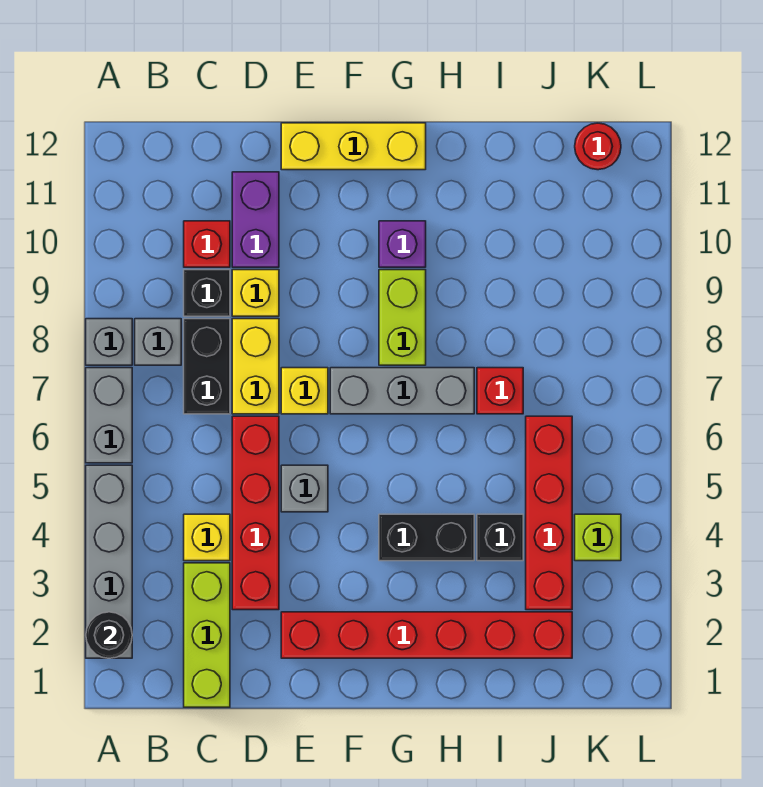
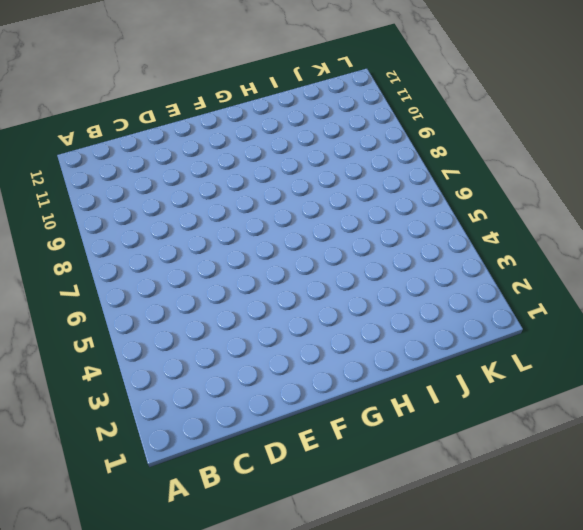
none -> grey 1x4 brick [86,465,132,658]
none -> grey 1x2 brick [86,368,132,463]
none -> grey 1x1 brick [86,319,132,365]

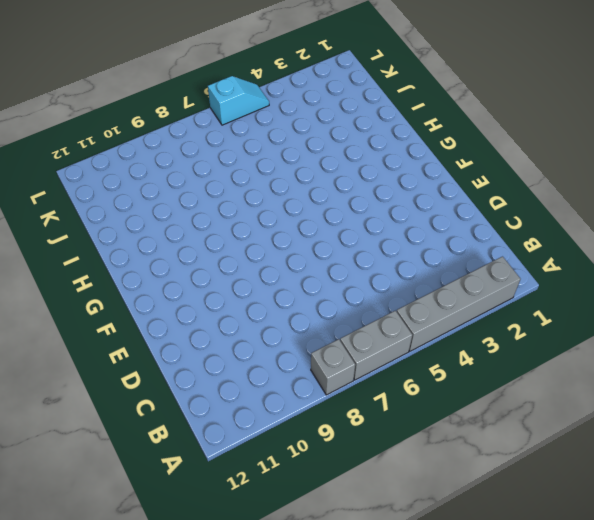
cyan 1x2 slope [208,76,269,125] -> none
none -> grey 1x1 brick [135,319,181,365]
none -> lime 1x3 brick [184,563,230,707]
none -> yellow 1x1 brick [184,514,230,561]

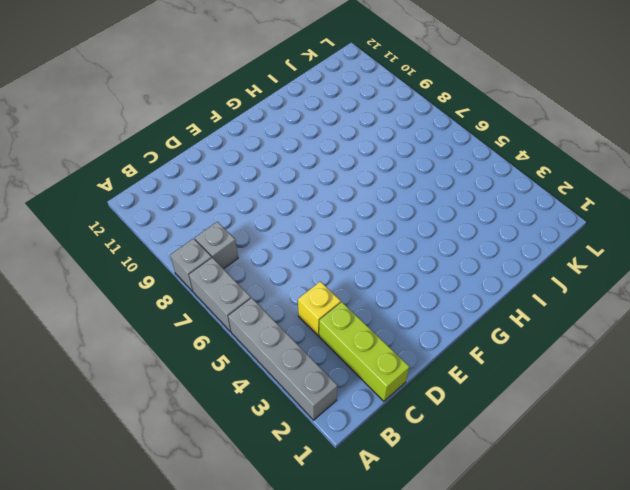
none -> black 1x2 brick [184,319,230,414]
none -> black 1x1 brick [184,270,230,316]
none -> red 1x1 brick [184,221,230,267]

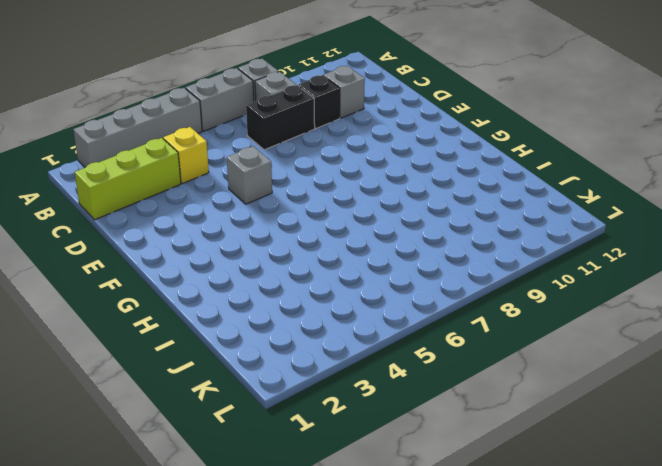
grey 1x1 brick [323,66,365,118] -> red 1x1 brick [184,221,230,267]
none -> red 1x4 brick [232,416,279,610]
none -> yellow 1x2 brick [232,319,279,414]
none -> yellow 1x1 brick [232,270,279,316]

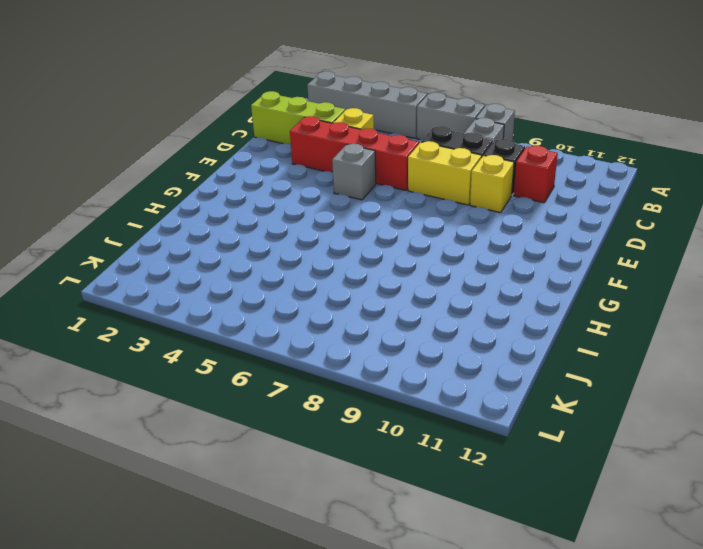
none -> purple 1x2 brick [232,172,279,267]
none -> red 1x6 brick [281,612,572,658]
none -> yellow 1x1 brick [281,368,328,414]

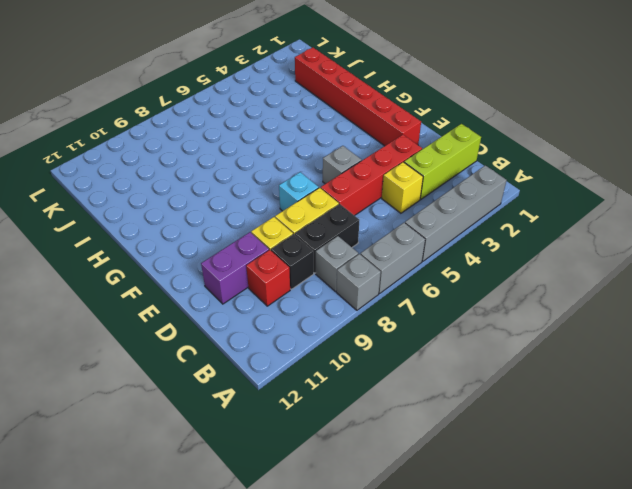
cyan 1x1 brick [279,172,319,211] -> yellow 1x1 brick [281,368,328,414]
none -> yellow 1x3 brick [281,123,426,170]
none -> grey 1x3 brick [330,368,474,414]
none -> black 1x2 brick [379,514,474,561]

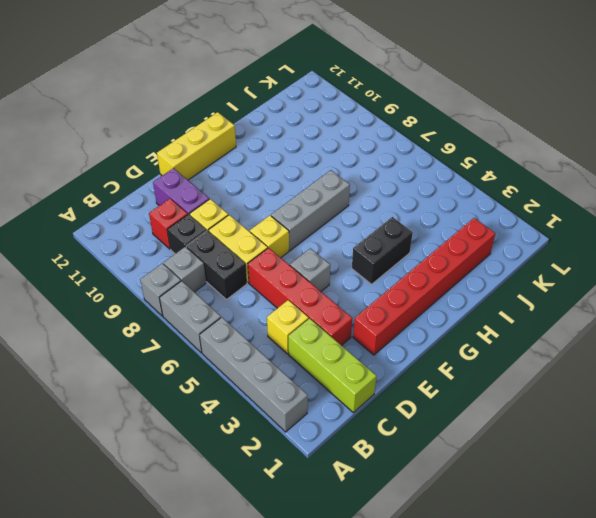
none -> lime 1x2 brick [379,270,426,365]
none -> purple 1x1 brick [379,221,426,267]
none -> black 1x1 brick [477,514,523,561]

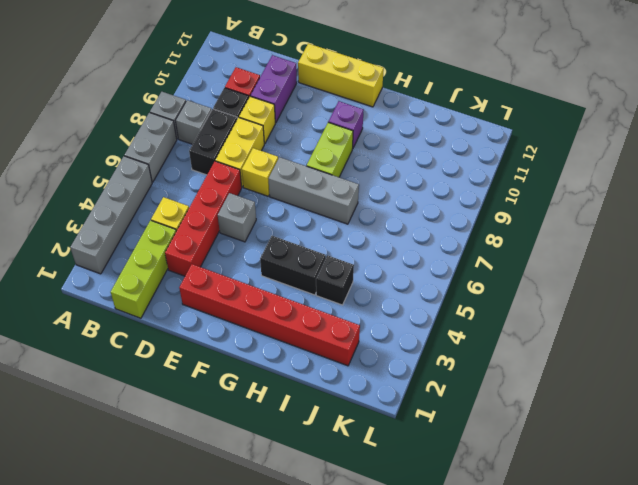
none -> red 1x1 brick [477,368,523,414]
none -> red 1x4 brick [526,416,572,610]
none -> lime 1x1 brick [575,514,621,561]

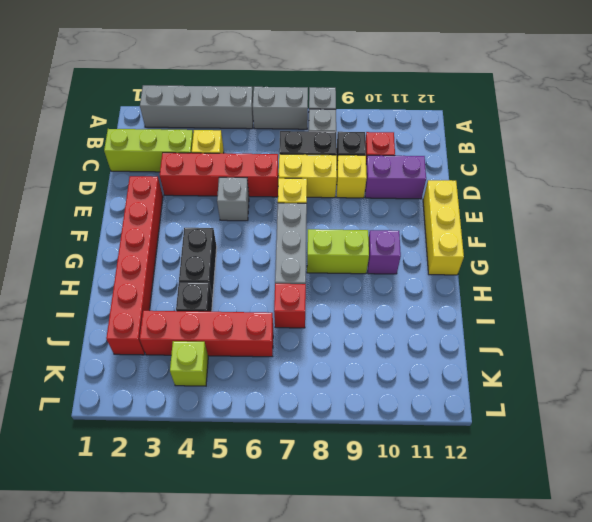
none -> red 1x1 round brick [575,123,621,170]
none -> black 1x1 round brick [86,612,132,658]

